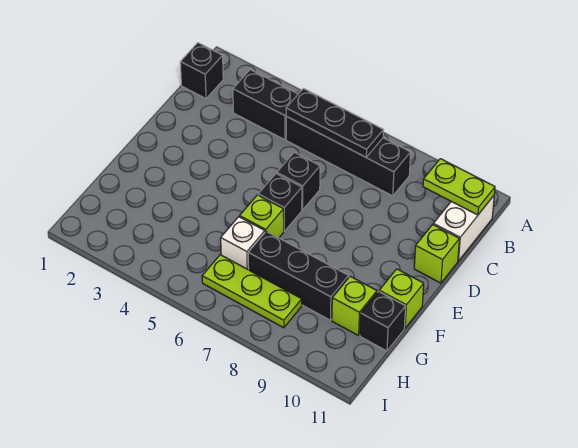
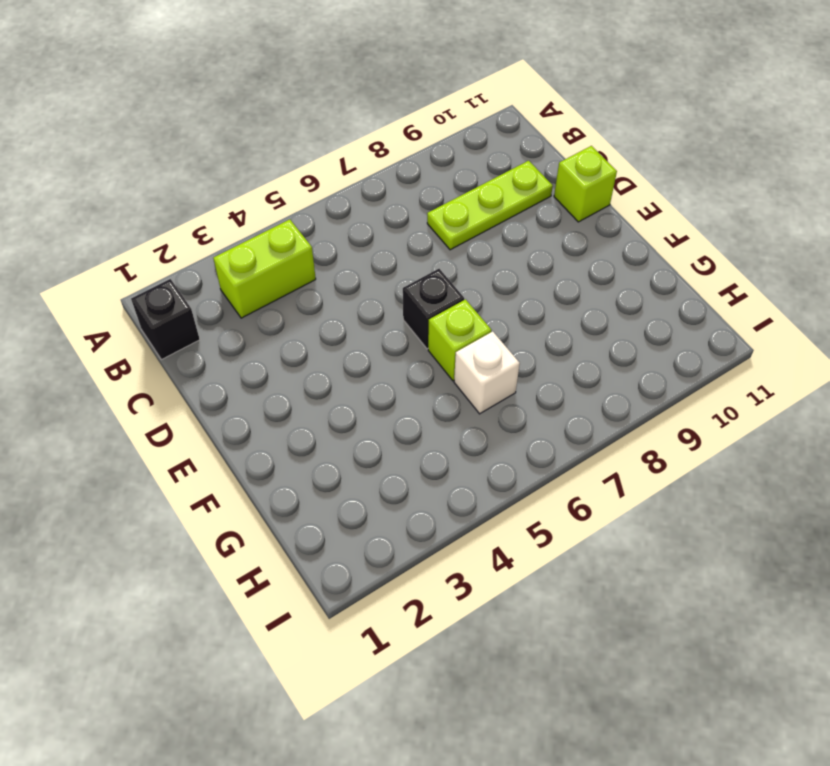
lime 1x2 brick [213,219,316,318] -> black 1x2 brick [233,70,298,140]
lime 1x3 plate [427,161,553,250] -> lime 1x3 plate moved to [202,255,302,328]
none -> black 1x4 brick [286,116,411,196]
none -> white 1x2 brick [433,196,494,261]
none -> black 1x1 brick [277,152,320,210]

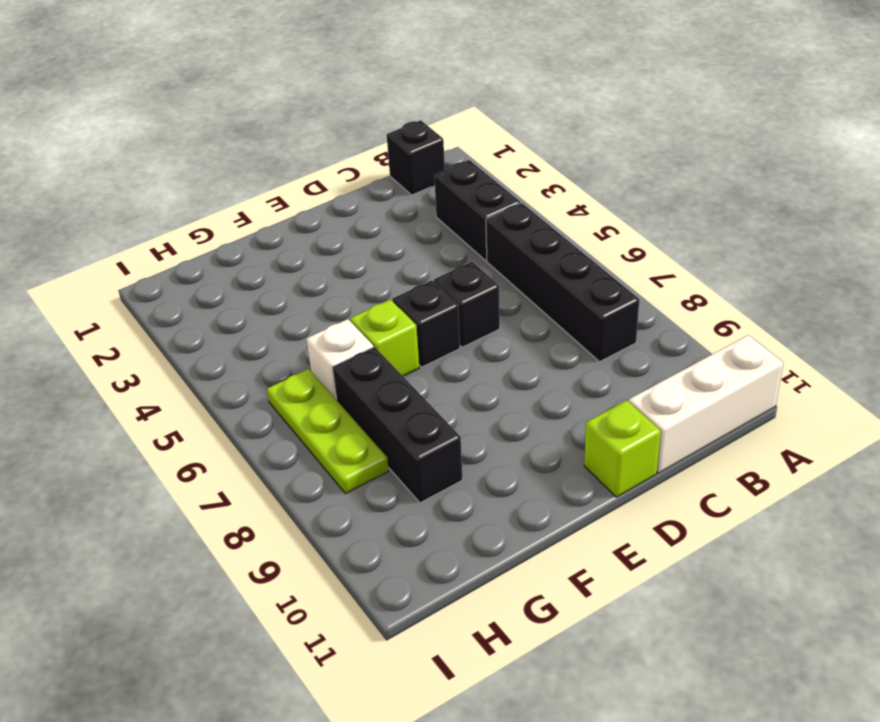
white 1x3 brick [629,335,783,473] -> white 1x2 brick [433,196,494,261]
none -> lime 1x1 brick [379,269,424,328]
none -> lime 1x1 brick [332,276,377,336]
none -> black 1x1 brick [360,292,406,351]

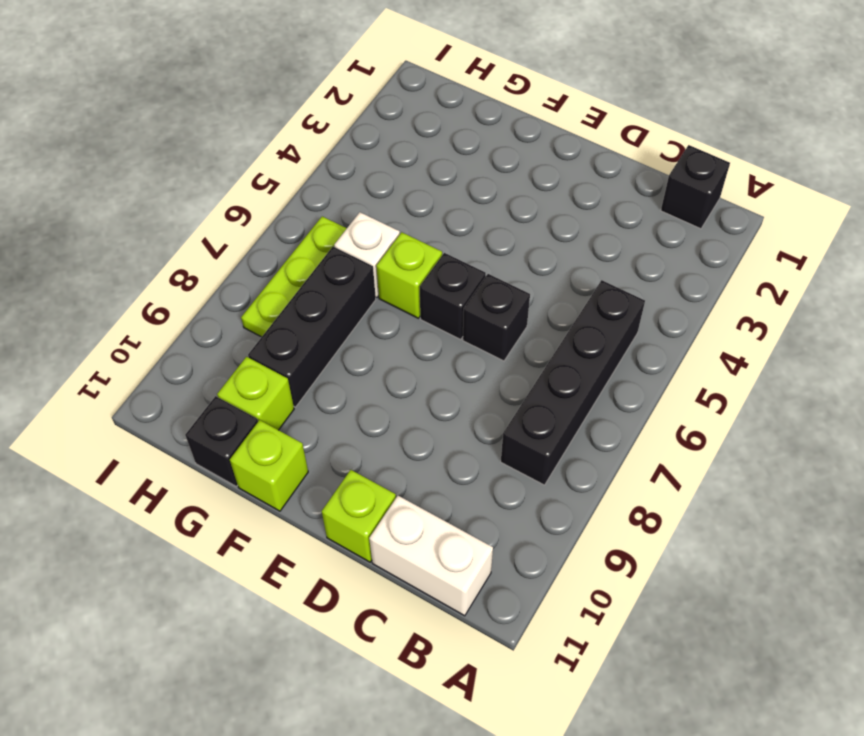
none -> black 1x2 brick [233,70,298,140]
none -> black 1x3 plate [286,89,383,157]
none -> lime 1x2 plate [423,159,495,215]

